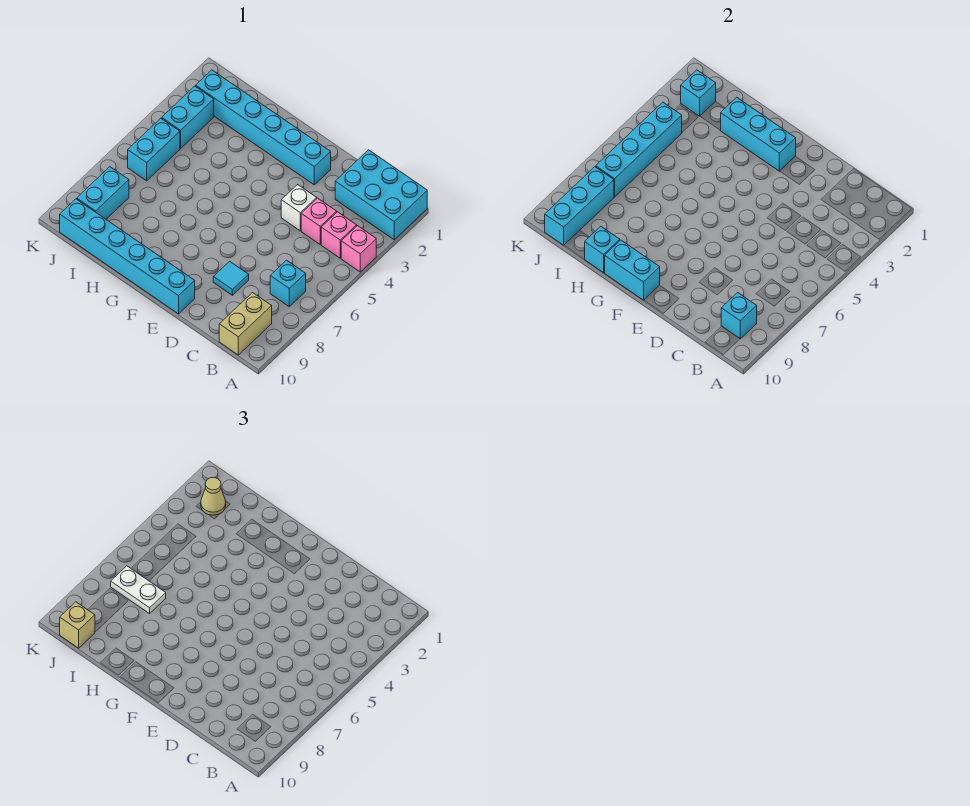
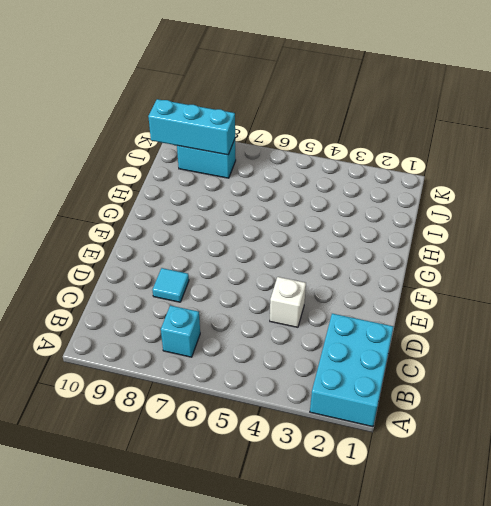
none -> pink 1x1 brick [341,226,376,272]
none -> pink 1x1 brick [321,212,357,258]
none -> tan 1x2 brick [219,293,272,355]

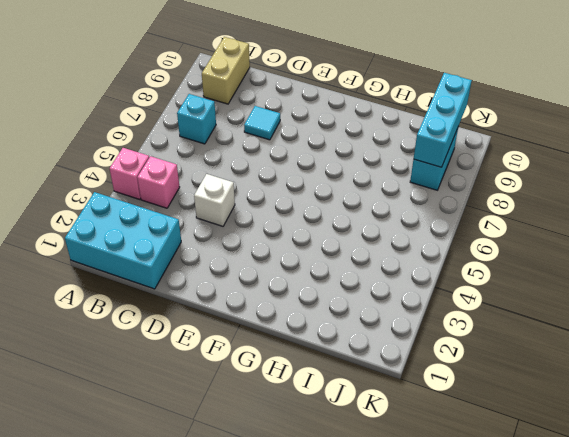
none -> pink 1x1 brick [301,198,337,244]
none -> cyan 1x6 brick [196,70,331,185]
none -> cyan 1x6 brick [60,199,195,314]

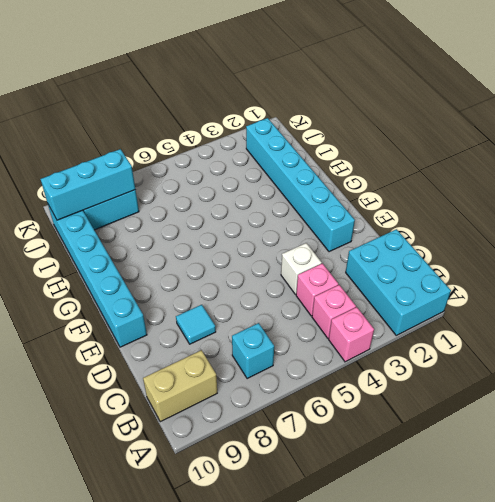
none -> cyan 1x2 brick [162,86,214,148]
none -> cyan 1x2 brick [128,118,180,181]
none -> cyan 1x1 brick [721,293,757,339]

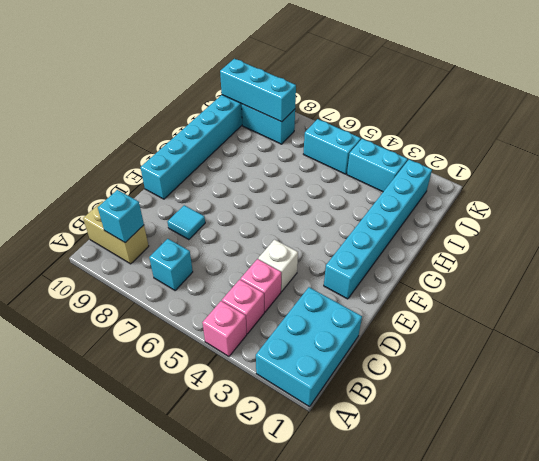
none -> cyan 1x3 brick [721,97,796,171]
none -> cyan 1x2 brick [605,240,660,300]
none -> cyan 1x1 brick [585,226,620,273]

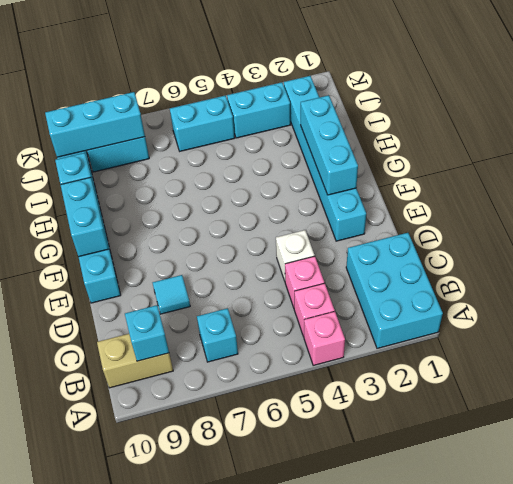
none -> cyan 1x1 brick [681,70,716,116]
none -> cyan 1x4 brick [596,102,682,197]
none -> white 1x2 plate [111,566,166,614]

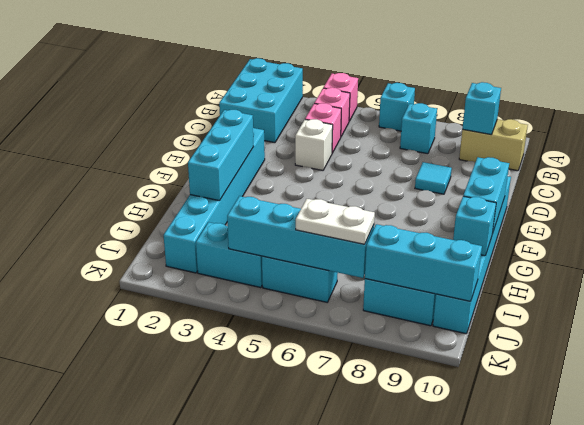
cyan 1x1 brick [379,83,415,131] -> cyan 1x1 brick moved to [681,70,716,116]
white 1x2 plate [296,199,375,244] -> white 1x2 plate turned to [111,566,166,614]
none -> tan 1x1 cone [201,477,226,515]
none -> tan 1x1 brick [60,602,95,648]

